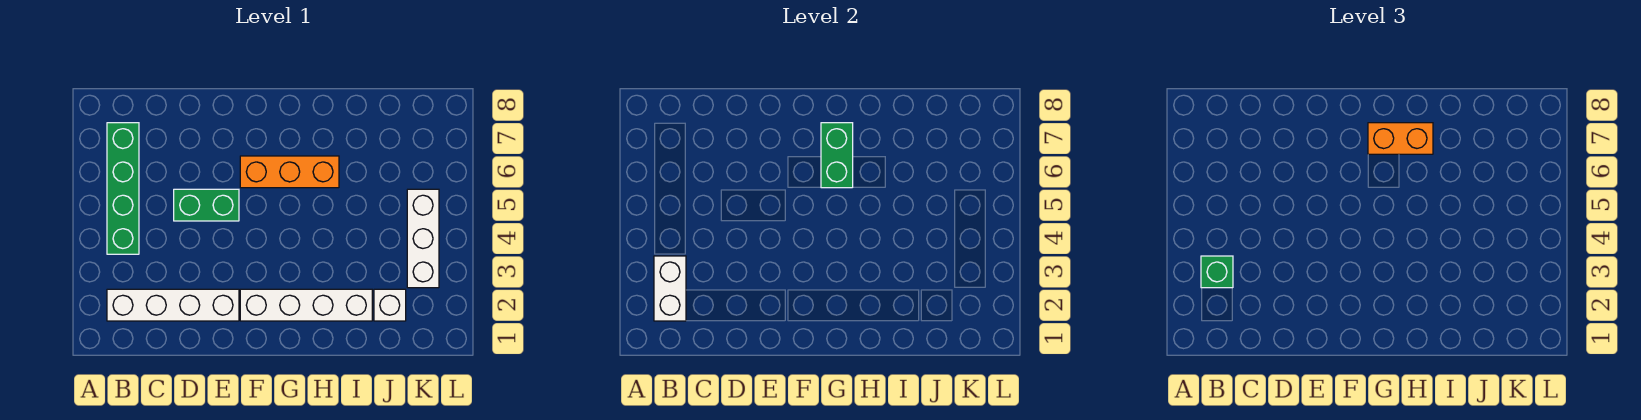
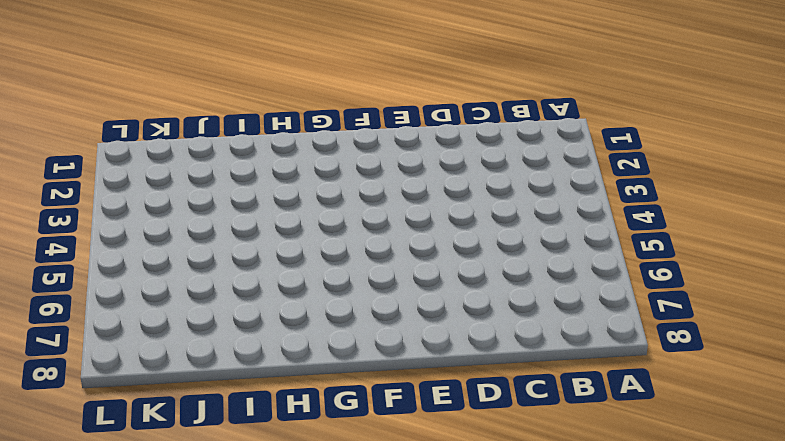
none -> white 1x4 brick [107,289,239,321]
none -> green 1x4 brick [107,123,139,254]

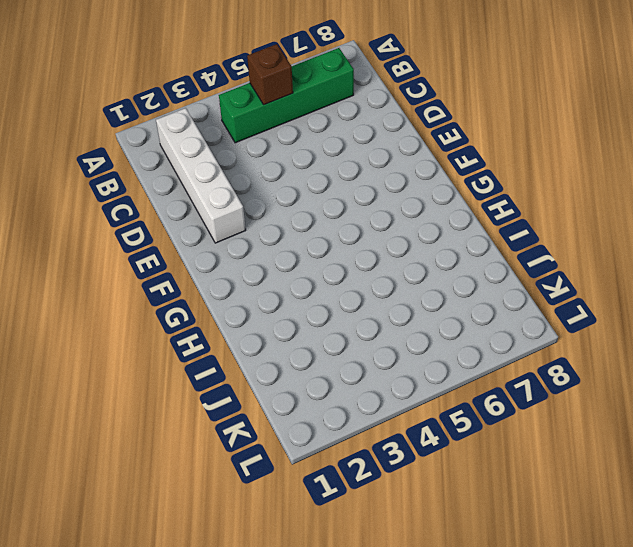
brown 1x1 brick [247,44,293,105] -> none
none -> green 1x2 brick [174,189,239,221]
none -> white 1x4 brick [240,289,372,321]

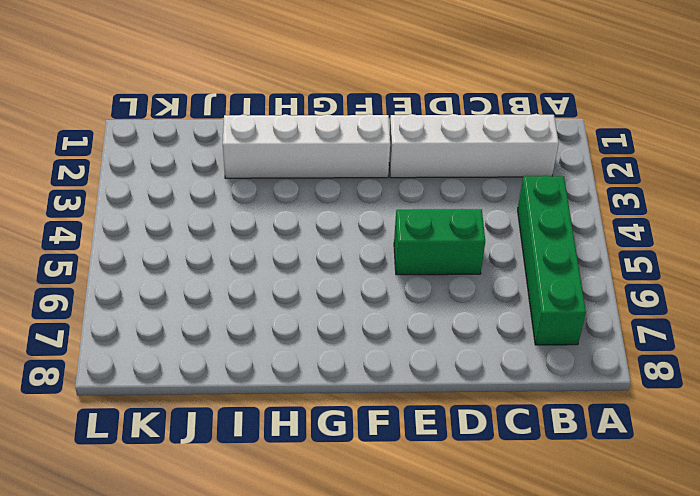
none -> orange 1x3 brick [240,156,339,188]
none -> white 1x1 brick [374,289,406,321]

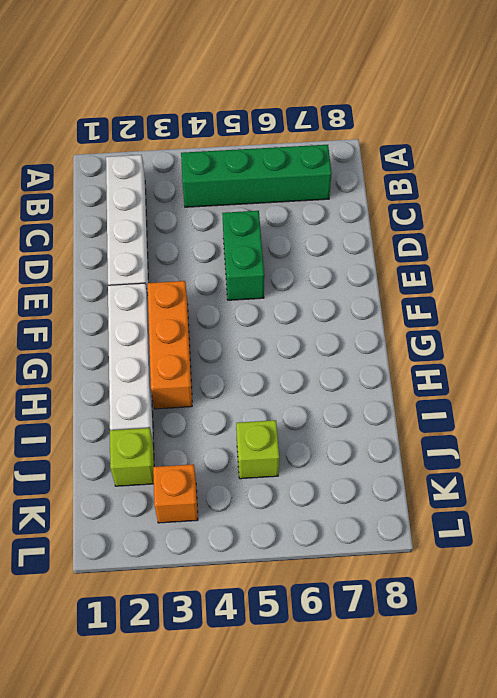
orange 1x3 brick [148,281,192,409] -> orange 1x3 brick moved to [240,156,339,188]
lime 1x1 brick [110,428,154,486] -> white 1x1 brick [374,289,406,321]
lime 1x1 brick [236,420,279,479] -> none
orange 1x1 brick [153,464,198,523] -> white 1x3 brick [407,189,439,288]
none -> white 1x2 brick [654,256,686,321]
none -> green 1x2 brick [821,123,853,188]

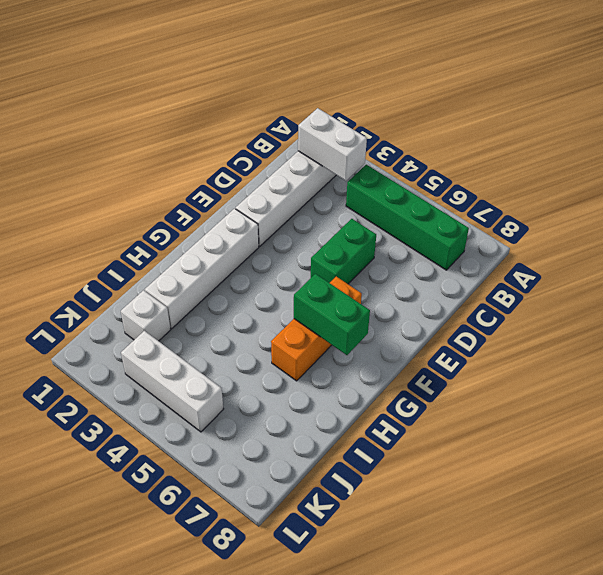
none -> green 1x1 brick [1201,256,1233,288]
none -> orange 1x2 brick [1368,123,1433,154]

